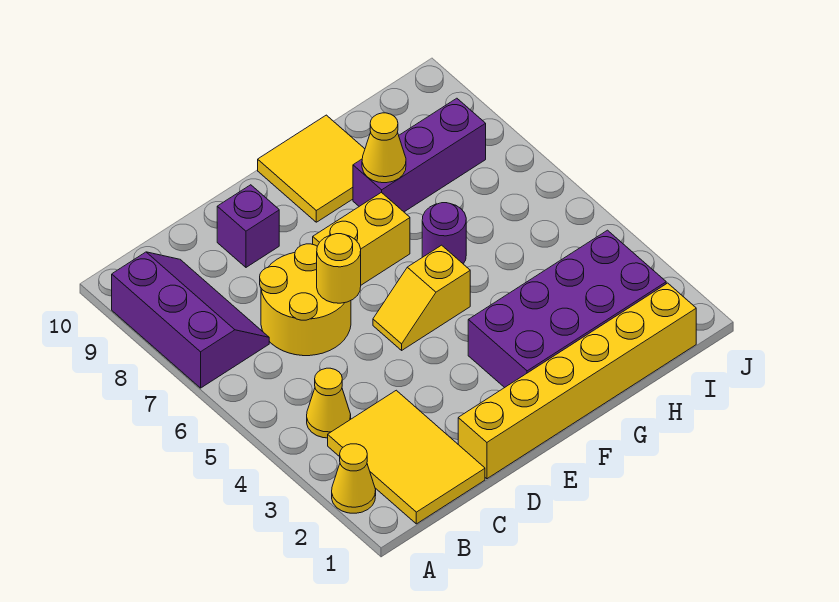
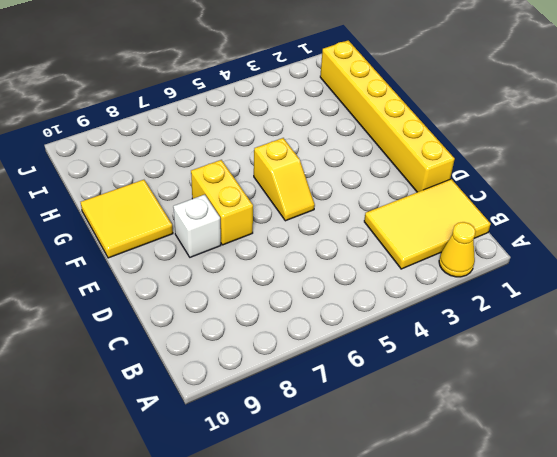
white 1x1 brick [173,195,221,257] -> none
none -> purple 2x3 slope [112,252,269,388]
none -> yellow 1x1 cone [307,368,351,438]
none -> yellow 2x2 round brick [260,244,351,356]

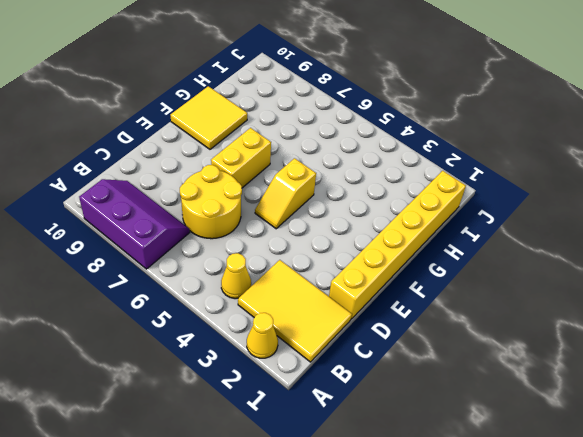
none -> purple 1x1 brick [217,185,279,267]
none -> purple 2x4 brick [468,230,666,388]
none -> purple 1x1 round brick [422,203,466,264]

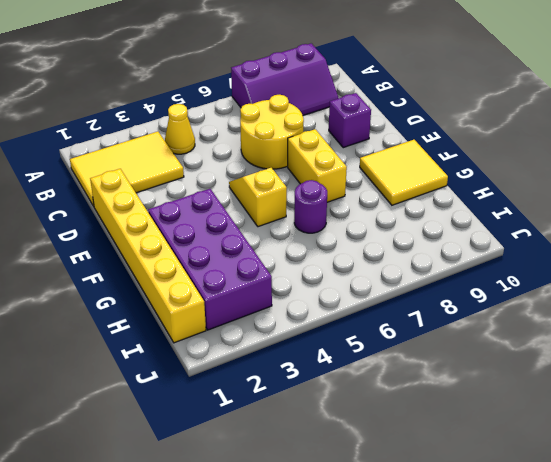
none -> yellow 1x1 cone [332,444,376,513]
none -> purple 1x3 brick [353,98,486,212]
none -> yellow 1x1 round brick [317,234,361,303]

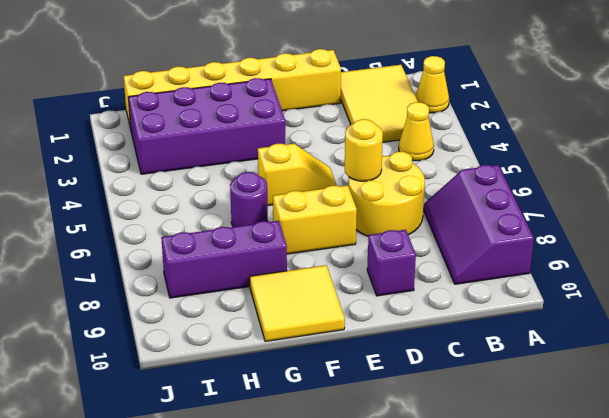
none -> yellow 1x1 cone [362,113,406,183]

